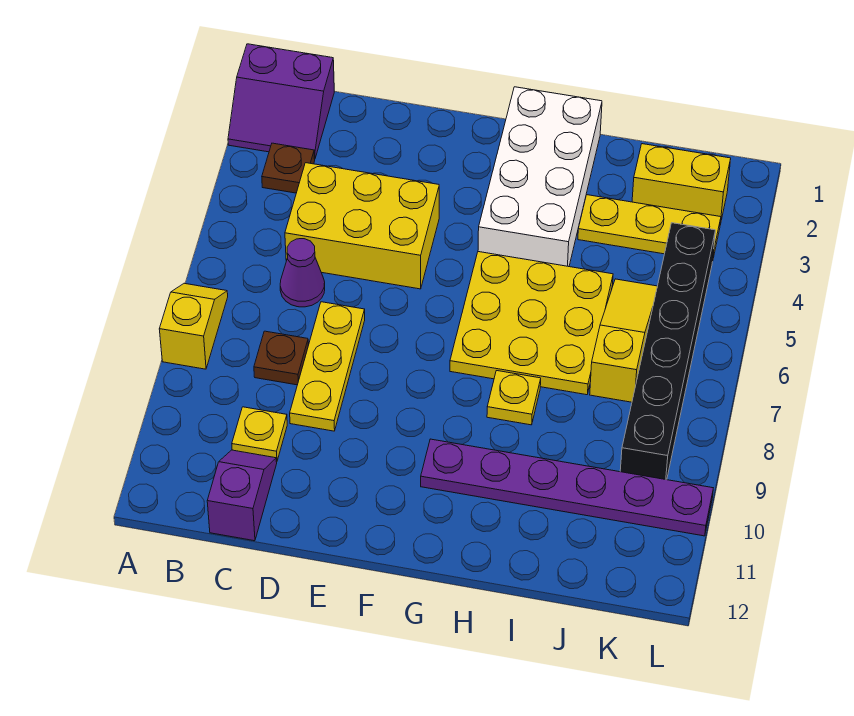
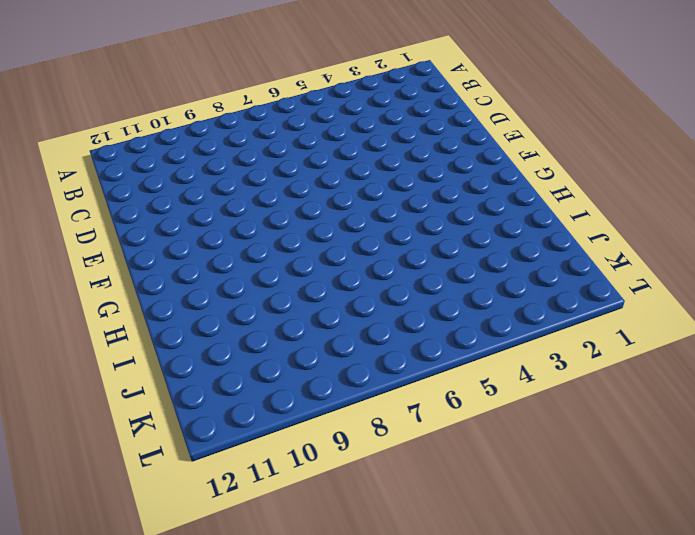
none -> purple 2x2 slope [228,44,334,159]
none -> yellow 1x2 slope [159,283,228,369]
none -> brown 1x1 plate [262,143,315,193]

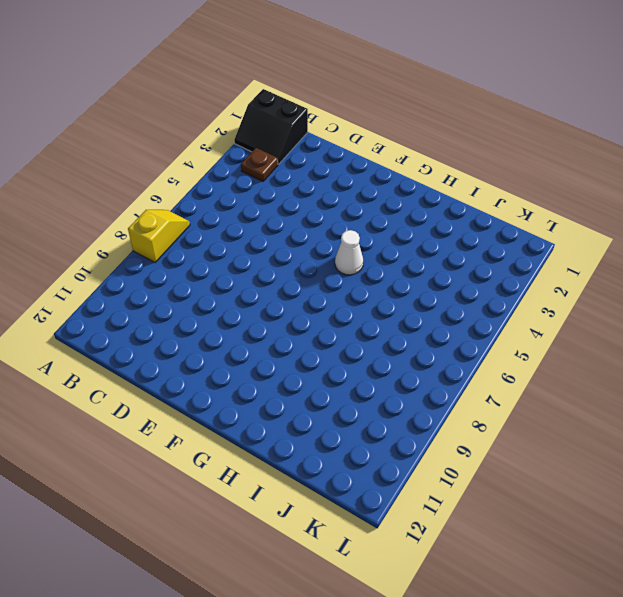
black 2x2 slope [234,89,308,164] -> purple 2x2 slope [228,44,334,159]
white 1x1 cone [335,230,363,275] -> yellow 3x3 plate [450,252,613,395]
none -> yellow 2x3 brick [285,163,439,289]
none -> purple 1x1 cone [280,239,325,307]
none -> brown 1x1 plate [254,331,308,385]

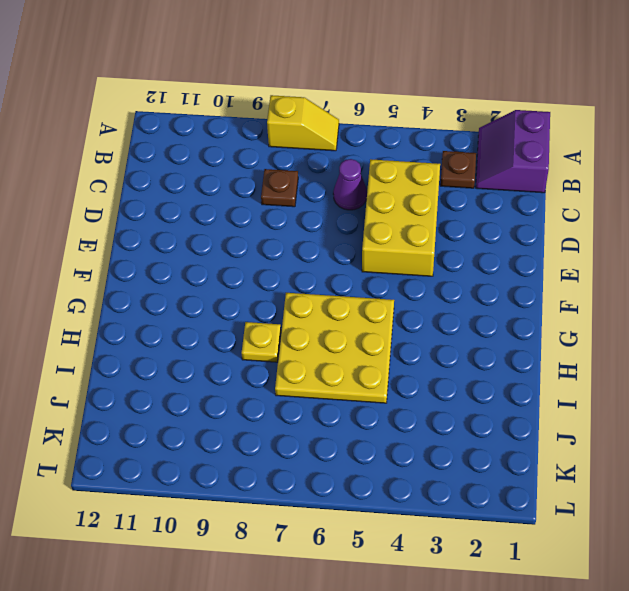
none -> yellow 1x1 plate [232,407,287,462]
none -> purple 1x2 slope [207,450,277,541]
none -> yellow 1x3 plate [290,302,365,431]

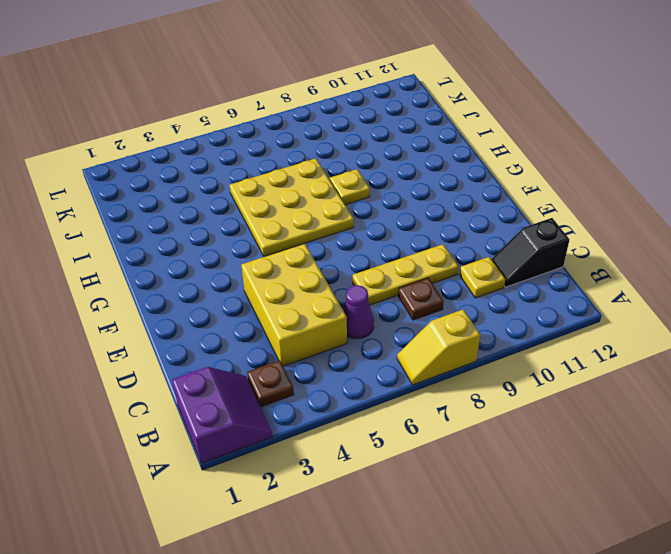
black 1x2 slope [491,218,569,287] -> purple 1x2 slope [207,450,277,541]
none -> white 2x4 brick [478,87,602,267]
none -> purple 1x6 plate [421,439,713,536]
none -> yellow 1x3 plate [578,195,721,258]

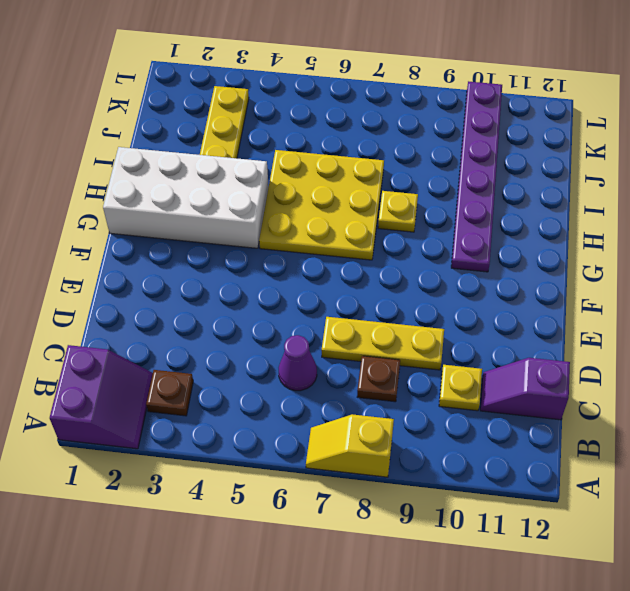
none -> yellow 2x3 brick [285,163,439,289]
none -> yellow 1x2 brick [632,144,731,225]
none -> yellow 1x3 slope [590,279,657,402]

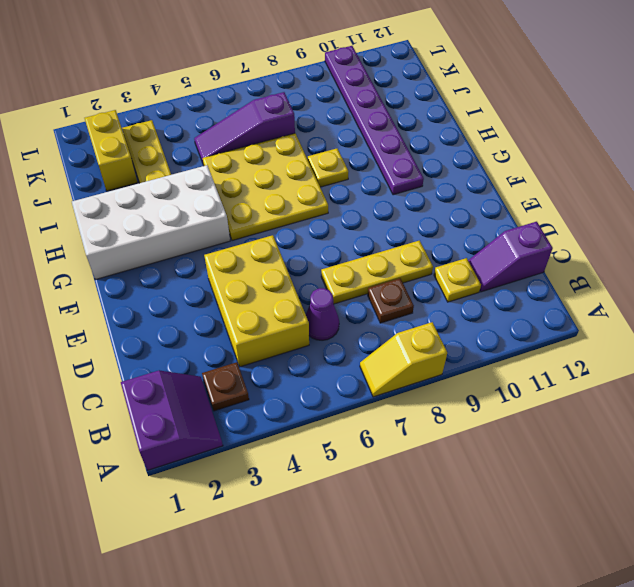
purple 1x3 slope [194,92,295,163] -> yellow 1x3 slope [590,279,657,402]
none -> black 1x6 brick [620,223,715,480]

